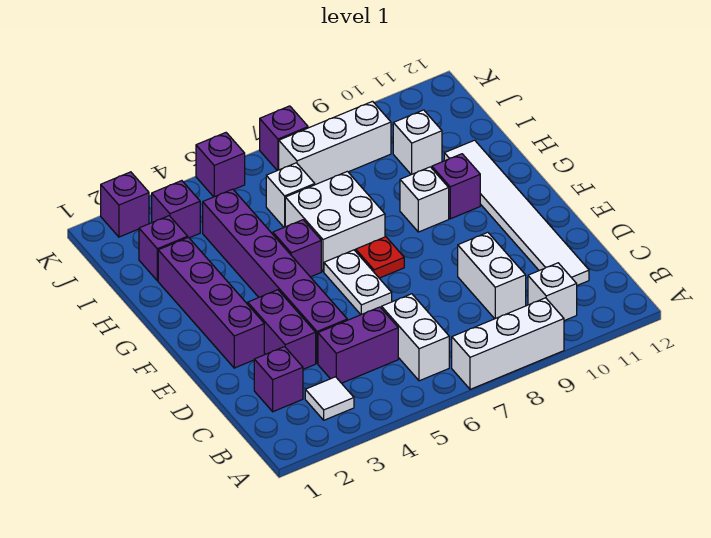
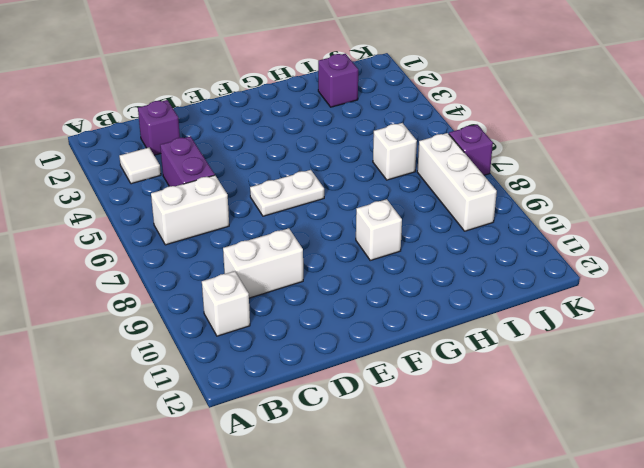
none -> white 1x3 brick [452,298,564,389]
none -> white 1x6 tile [444,140,589,285]
none -> purple 1x2 brick [248,290,316,369]

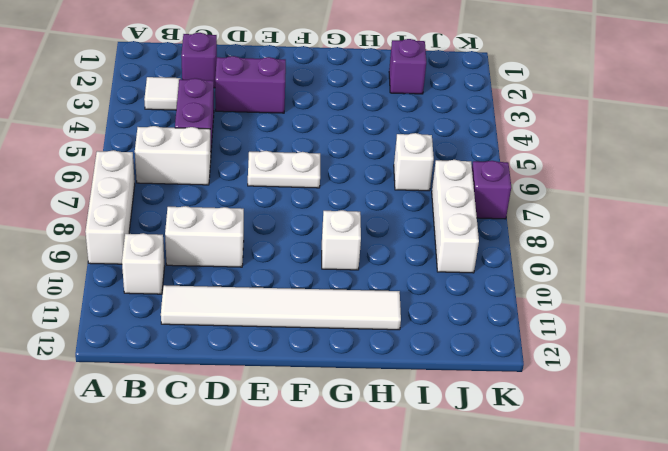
none -> purple 1x6 brick [203,189,347,363]
none -> purple 1x4 brick [158,237,264,368]
none -> red 1x1 plate [356,237,404,278]

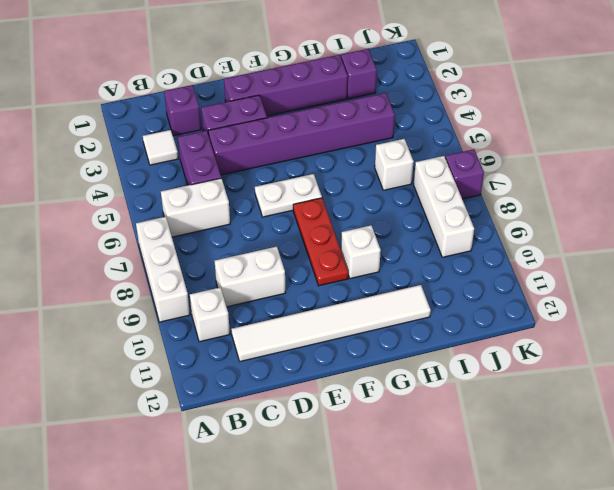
red 1x3 plate [293,198,348,286] -> red 1x1 plate [356,237,404,278]
none -> purple 1x1 brick [273,220,321,277]
none -> white 2x2 brick [285,171,385,272]
none -> purple 1x1 brick [432,154,480,219]

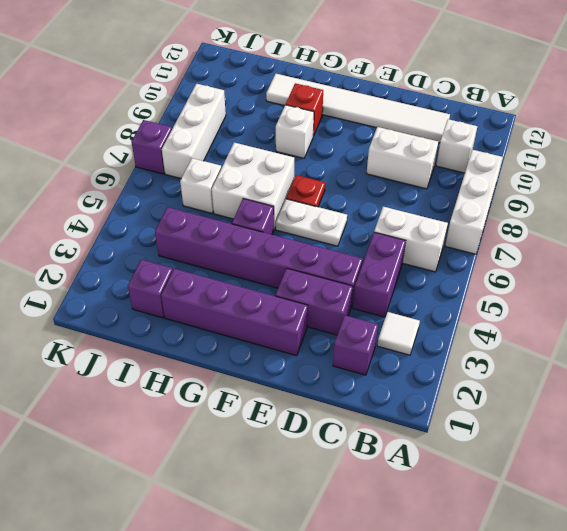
red 1x1 brick [286,83,323,136] -> purple 1x1 brick [432,154,480,219]
none -> white 1x1 brick [393,110,442,175]
none -> purple 1x1 brick [152,181,200,238]
none -> purple 1x1 brick [101,172,149,237]

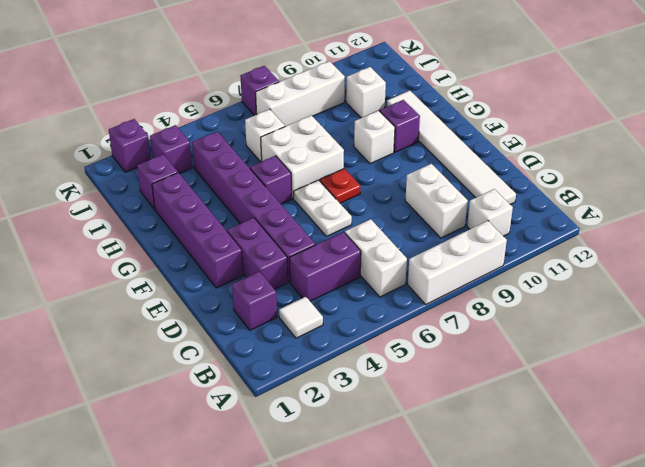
none -> purple 1x1 brick [196,133,245,197]

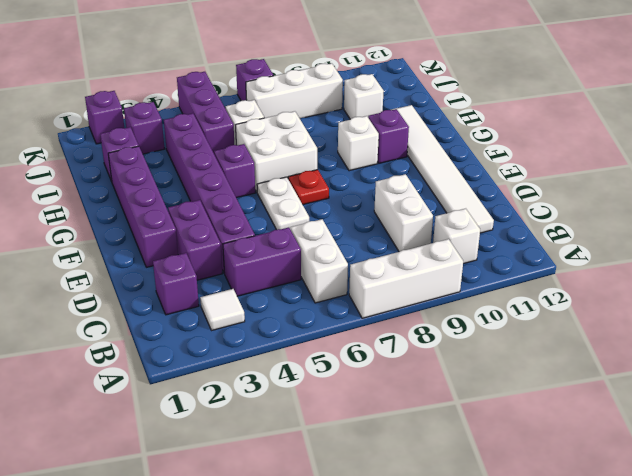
purple 1x3 brick [177,72,234,153] -> purple 1x1 brick [196,133,245,197]

